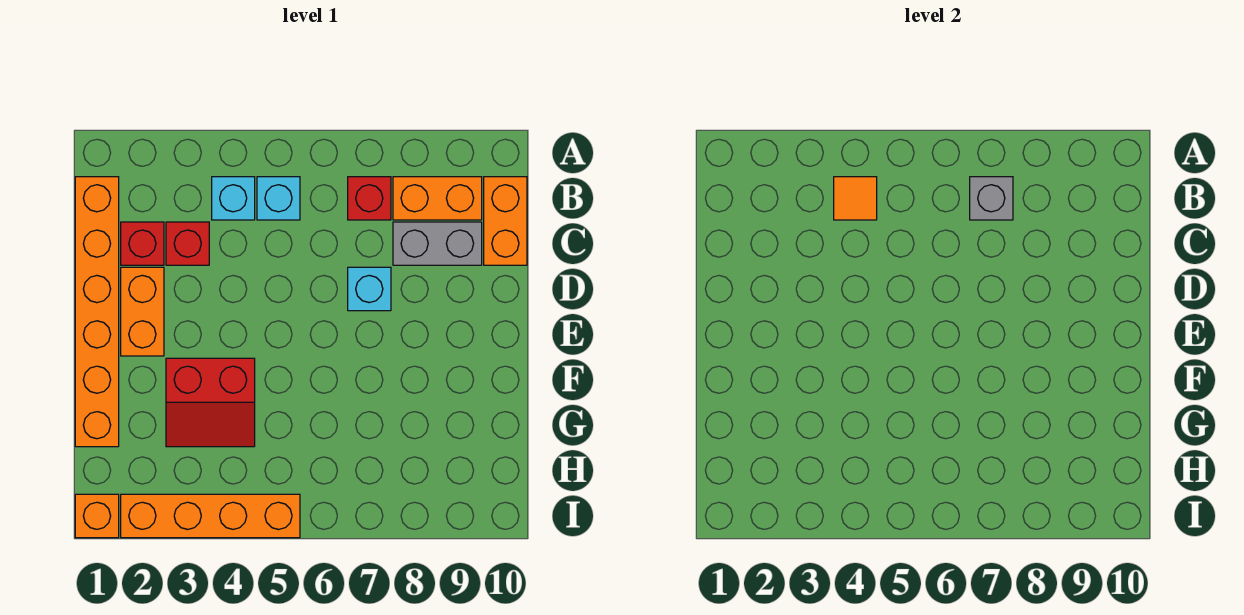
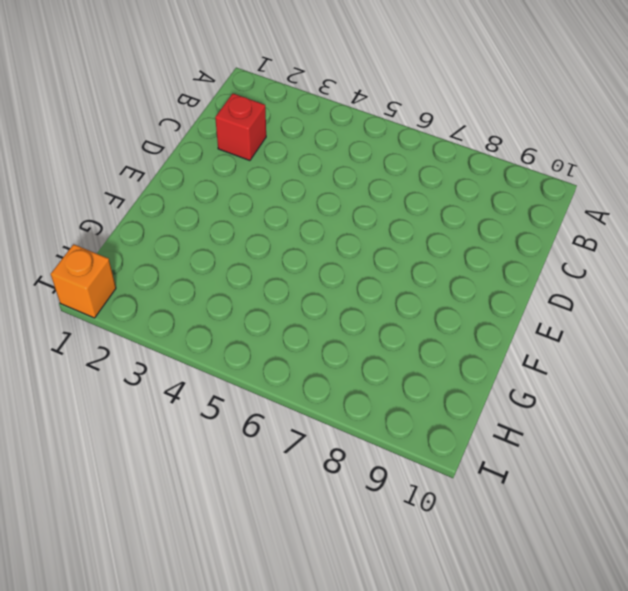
none -> orange 1x6 brick [75,177,119,447]
none -> cyan 1x1 brick [212,177,255,220]
none -> cyan 1x1 brick [257,177,300,220]

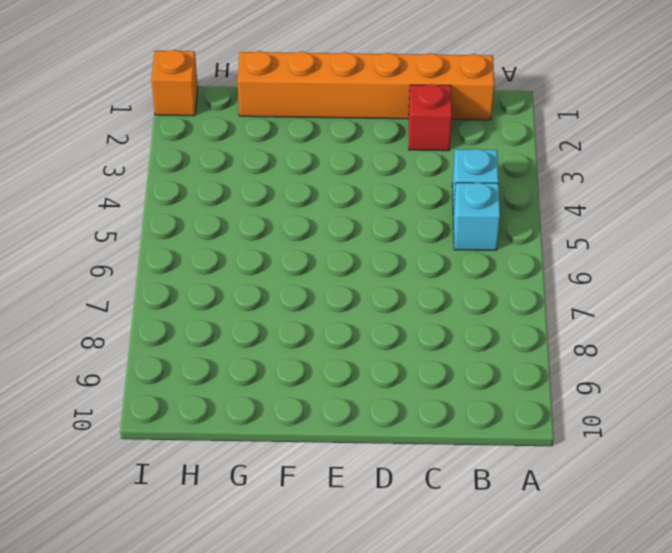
none -> red 1x1 brick [348,177,391,220]
none -> orange 1x2 brick [393,177,482,220]
none -> orange 1x2 brick [484,177,527,265]

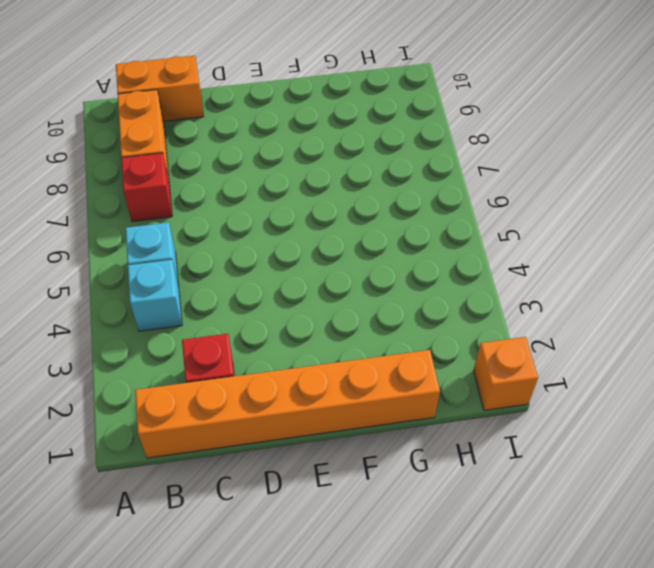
none -> red 1x1 brick [166,222,209,265]
none -> grey 1x2 brick [393,222,482,265]
none -> orange 1x2 brick [121,267,164,356]

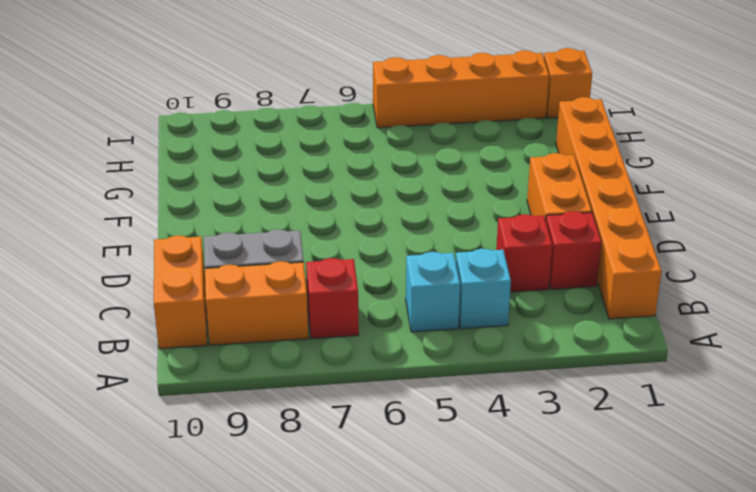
none -> cyan 1x1 brick [348,267,391,311]
none -> red 2x2 slope [166,358,255,447]
none -> orange 1x1 tile [834,177,877,220]

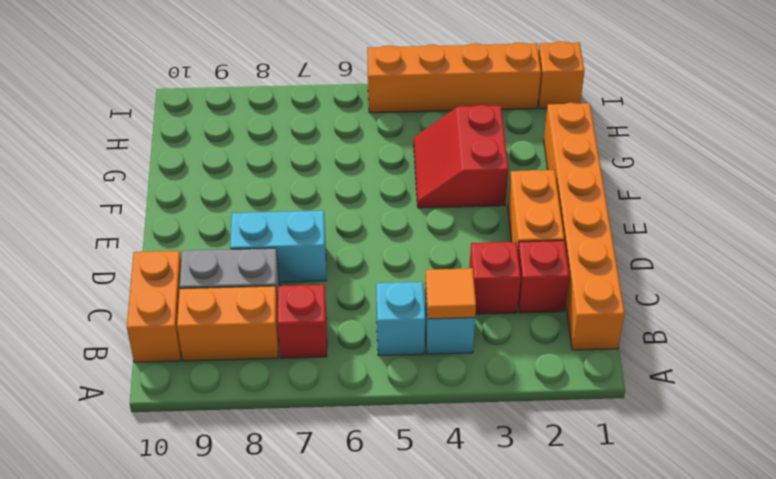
cyan 1x2 brick [230,211,326,282] -> cyan 1x1 brick [348,267,391,311]
red 2x2 slope [414,105,508,208] -> red 2x2 slope turned to [166,358,255,447]
none -> grey 1x1 brick [970,177,1013,220]

